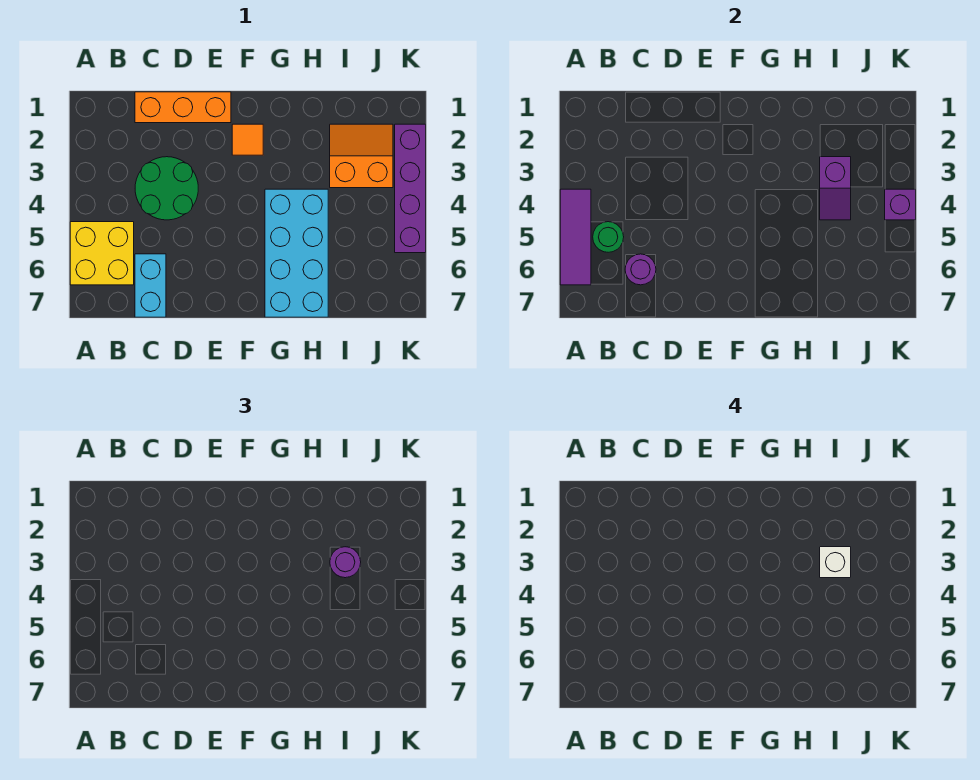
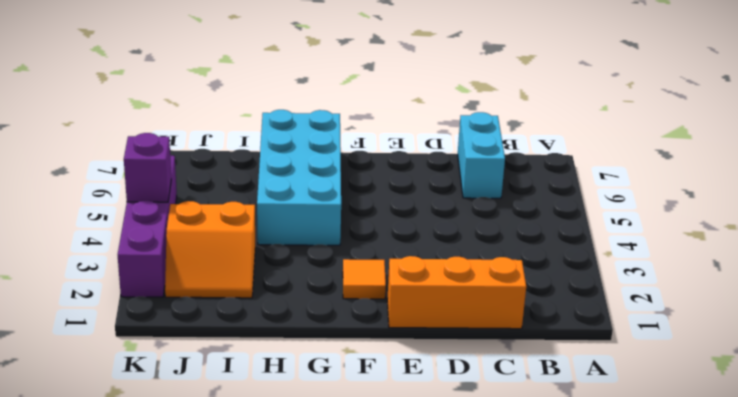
none -> yellow 2x2 brick [70,222,134,285]
none -> green 2x2 round brick [135,157,198,220]
none -> purple 1x3 tile [560,189,591,285]

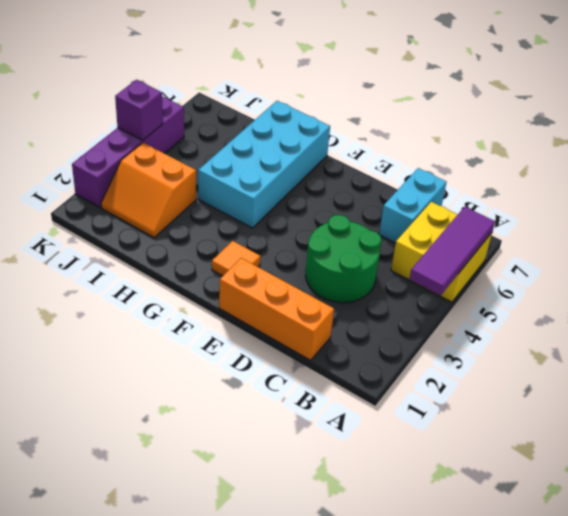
none -> green 1x1 round brick [593,222,624,252]
none -> purple 1x1 round brick [625,254,656,285]
none -> purple 1x2 slope [820,157,851,220]

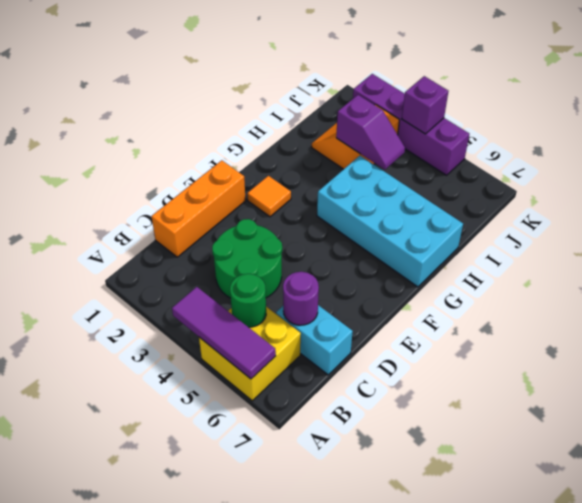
none -> purple 1x1 round brick [330,547,361,578]
none -> white 1x1 brick [820,547,851,578]

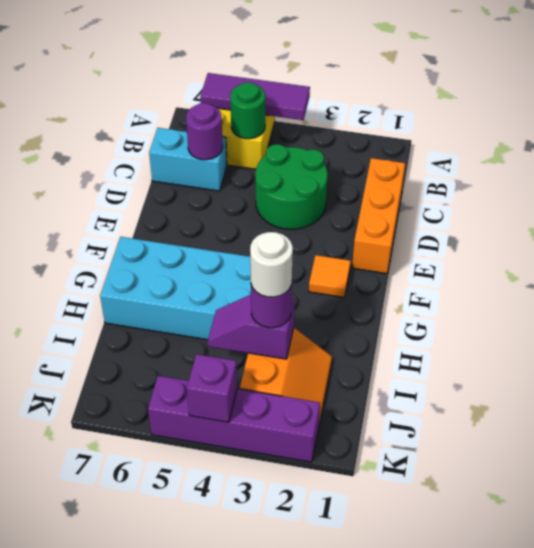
white 1x1 round brick [250,232,293,297] -> white 1x1 brick [820,547,851,578]

